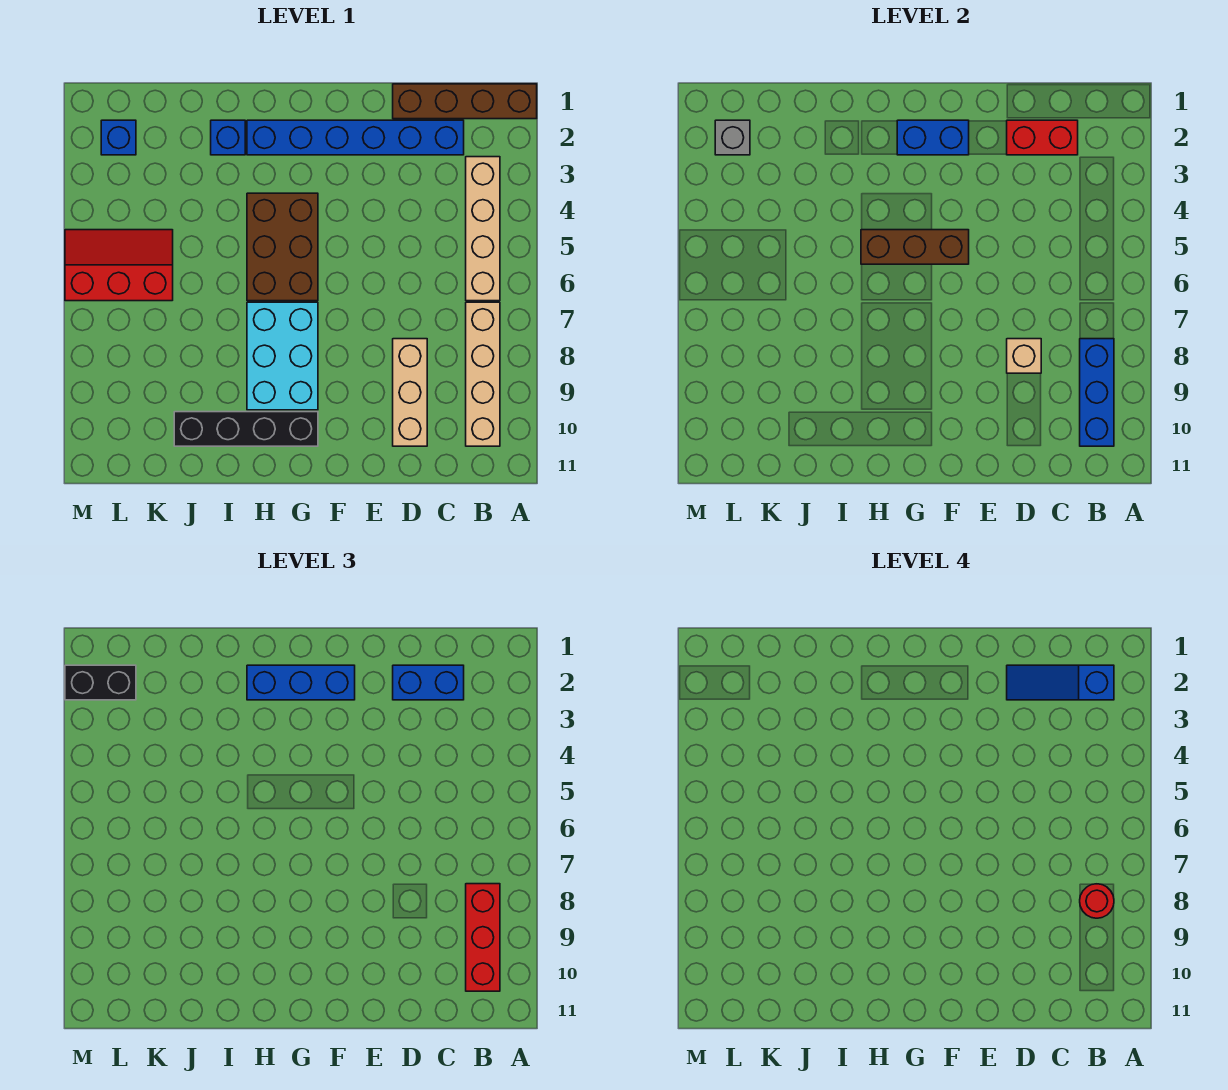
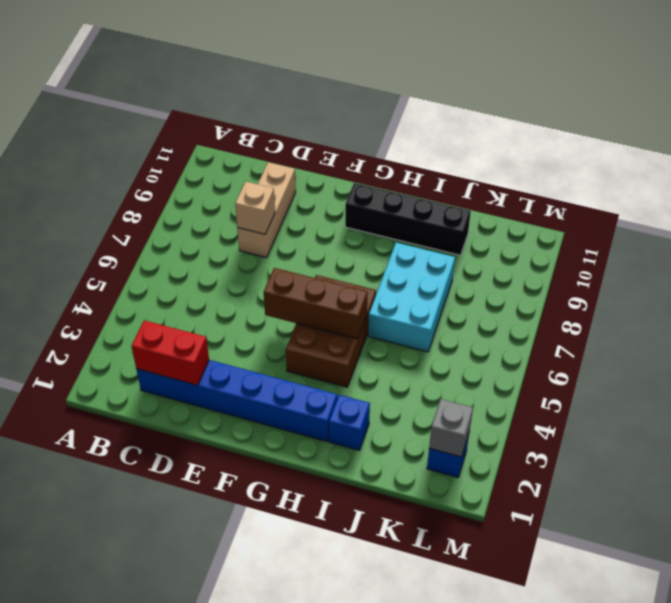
cyan 2x3 brick [368,243,455,352] -> cyan 2x3 brick moved to [247,302,318,410]
none -> brown 1x4 brick [393,84,537,119]
none -> tan 1x4 brick [466,157,500,301]
none -> tan 1x4 brick [466,302,500,446]

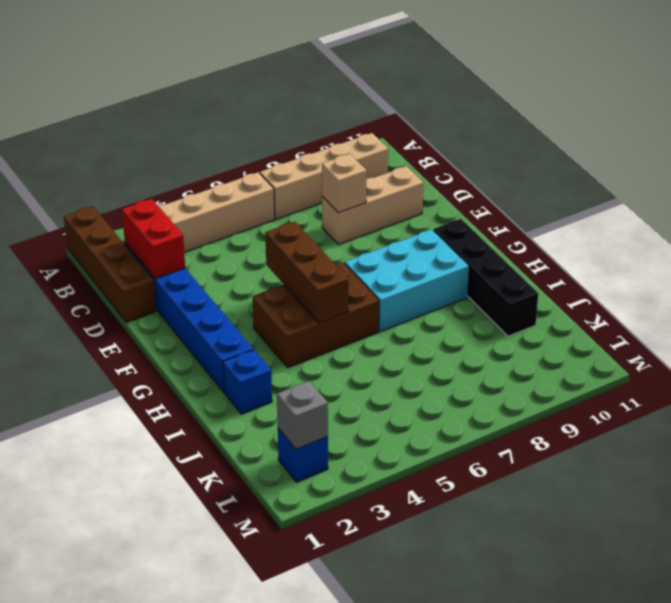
none -> red 2x3 slope [65,230,173,301]
none -> blue 1x3 brick [1080,339,1114,446]
none -> blue 1x2 brick [897,120,969,155]

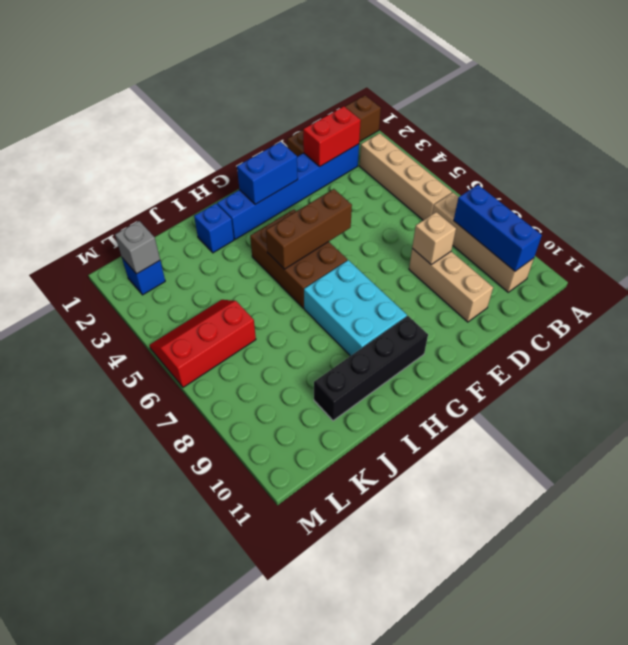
none -> red 1x3 brick [466,884,500,991]
none -> blue 1x2 brick [393,665,464,700]
none -> blue 1x3 brick [247,665,355,700]

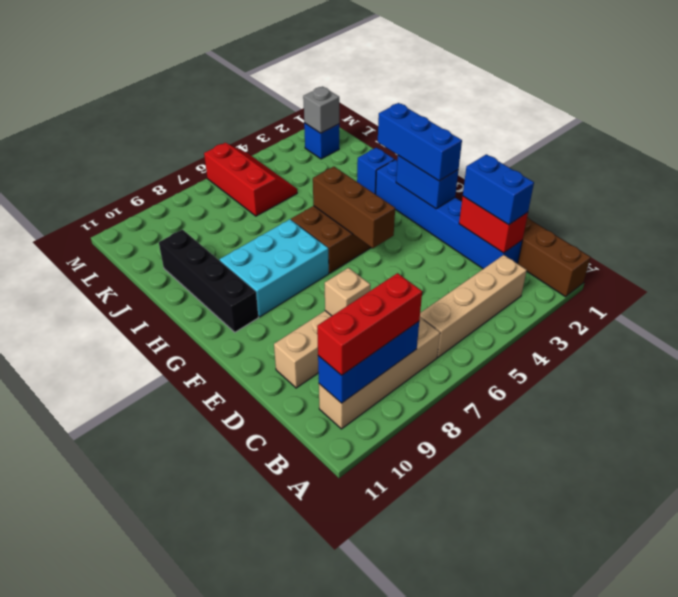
none -> black 1x2 brick [65,665,136,700]
none -> blue 1x3 slope [1007,665,1114,700]
none -> red 1x1 round brick [1080,884,1114,918]

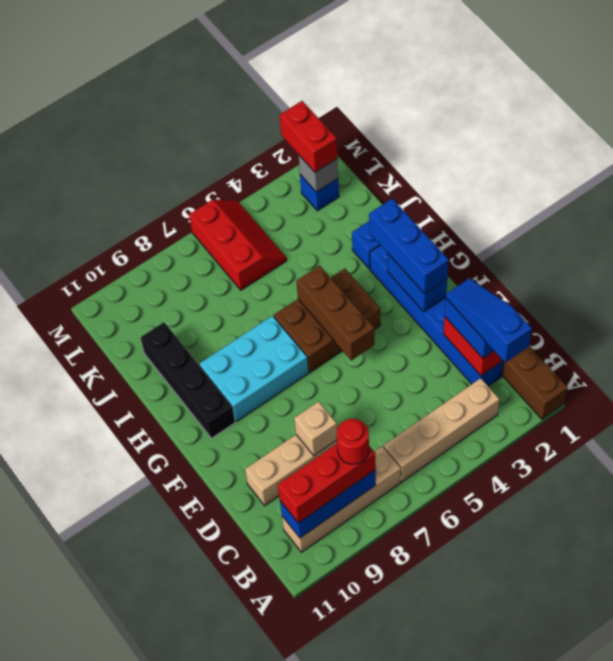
red 1x2 brick [279,101,337,172] -> black 1x2 brick [65,665,136,700]

